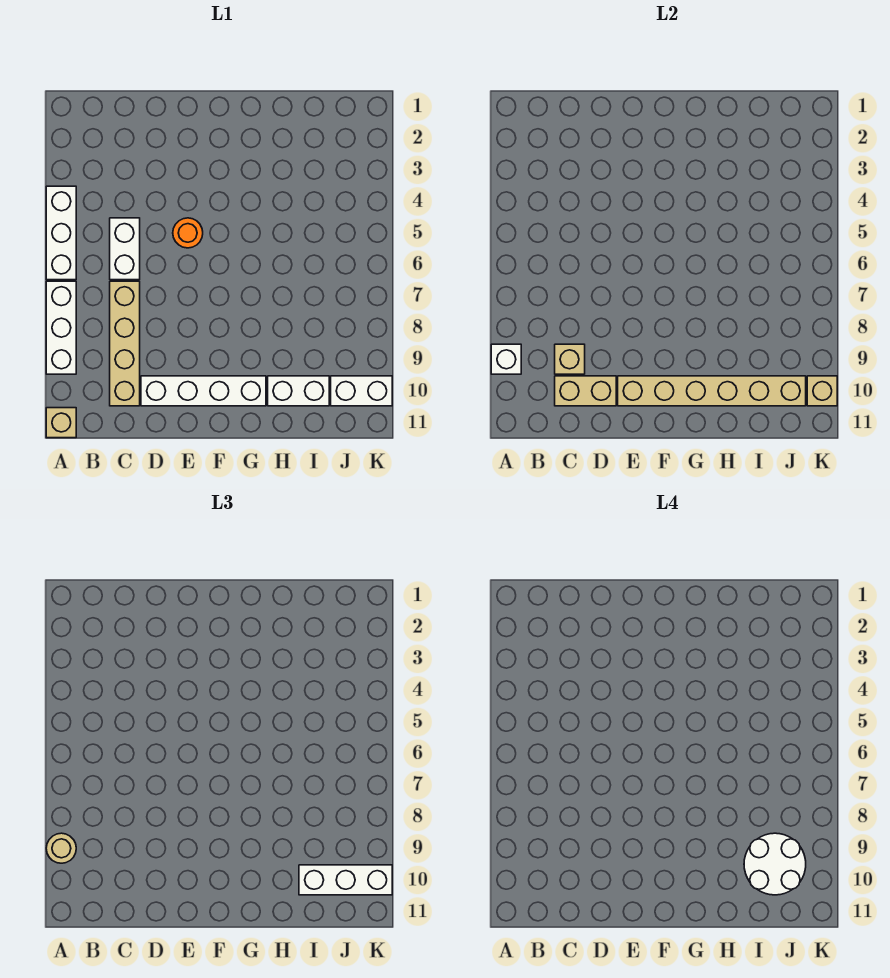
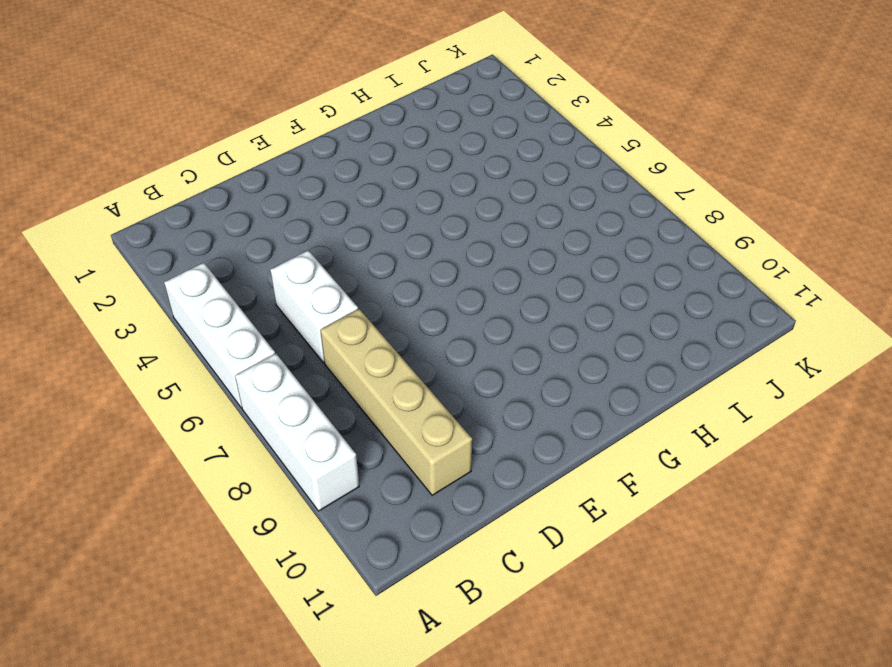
none -> tan 1x1 brick [46,408,76,438]
none -> white 1x4 brick [141,376,266,406]
none -> orange 1x1 round brick [173,218,203,248]

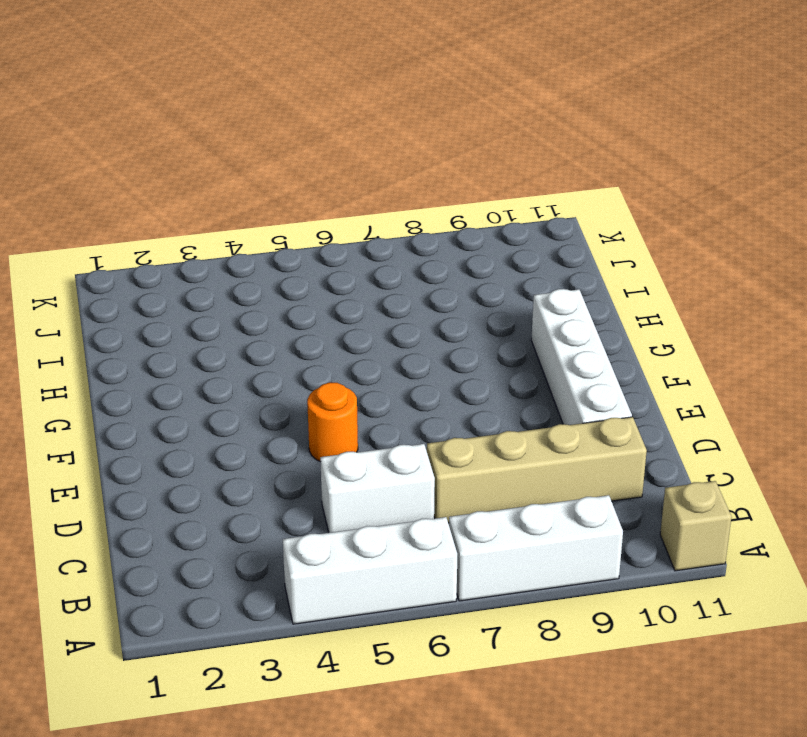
none -> white 1x2 brick [268,376,329,406]
none -> white 1x2 brick [331,376,392,406]
none -> white 1x1 brick [491,344,521,374]

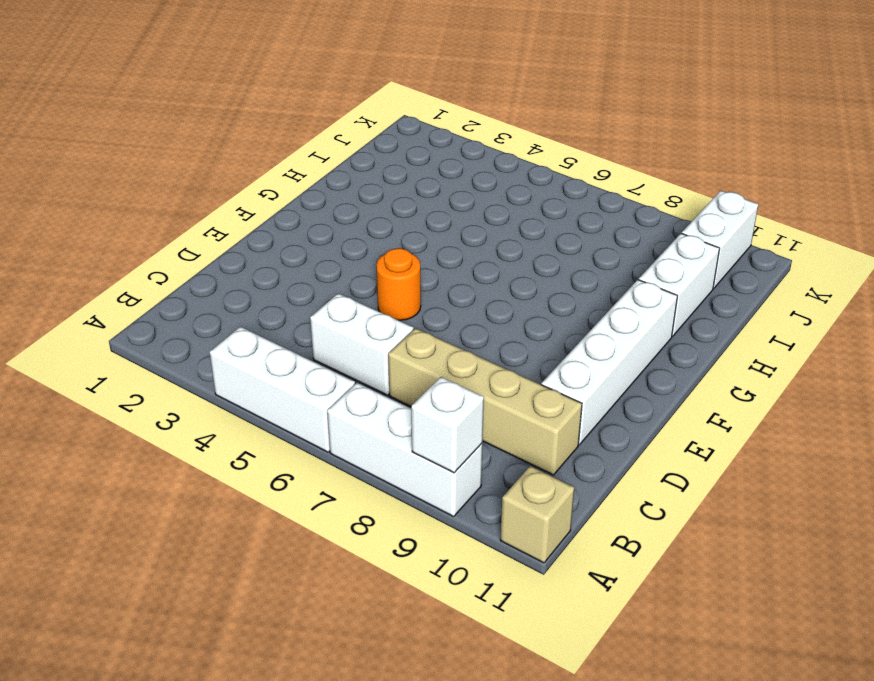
none -> tan 1x1 brick [555,344,585,374]
none -> tan 1x2 brick [555,376,616,406]
none -> tan 1x6 brick [618,376,806,406]

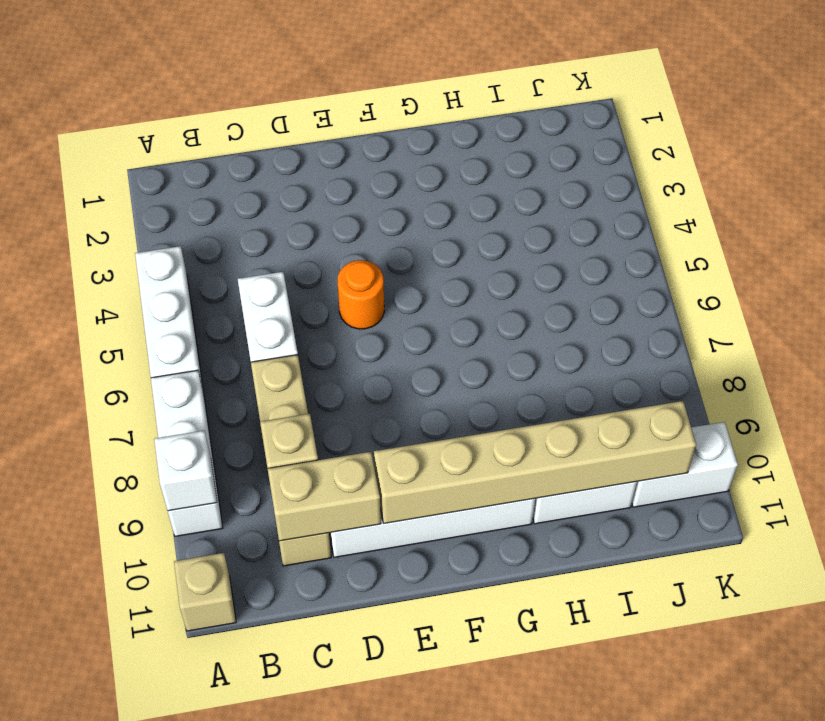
none -> tan 1x1 brick [807,376,837,406]
none -> tan 1x1 round brick [46,833,76,863]
none -> white 1x3 brick [299,865,392,895]

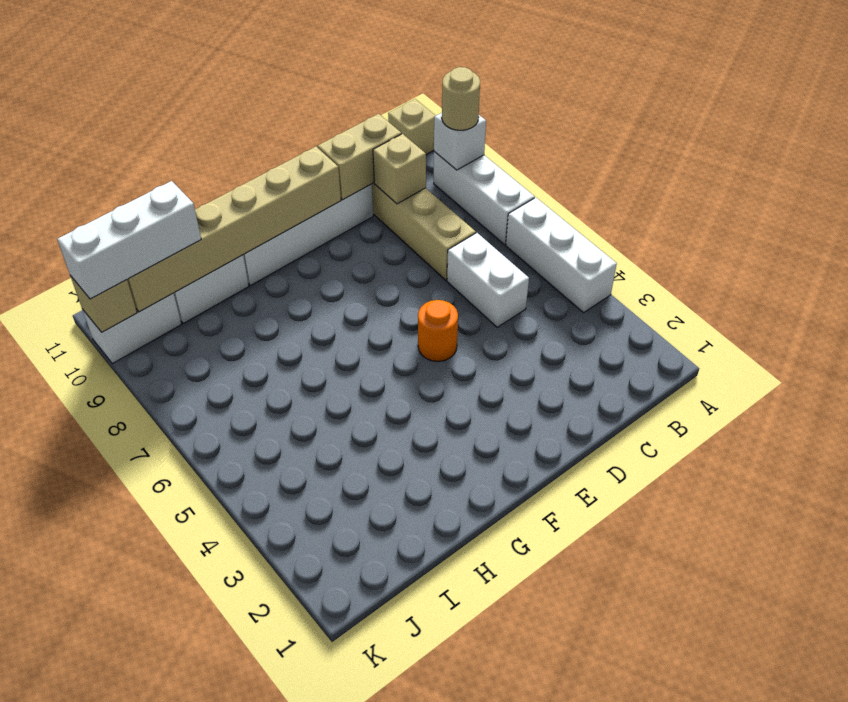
none -> white 2x2 round brick [744,833,806,895]

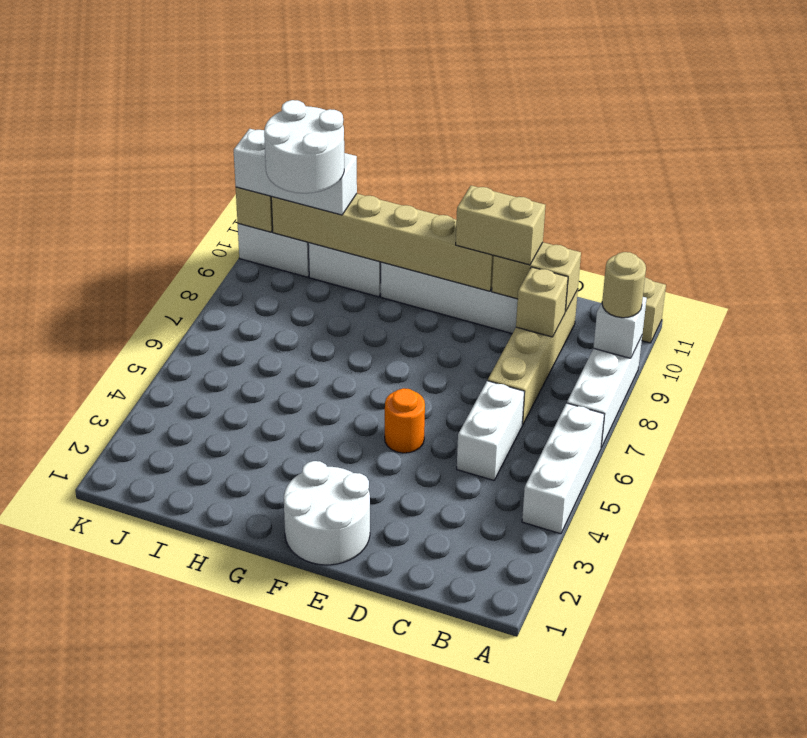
tan 1x2 brick [456,186,545,265] -> none
white 2x2 round brick [284,461,370,565] -> none

